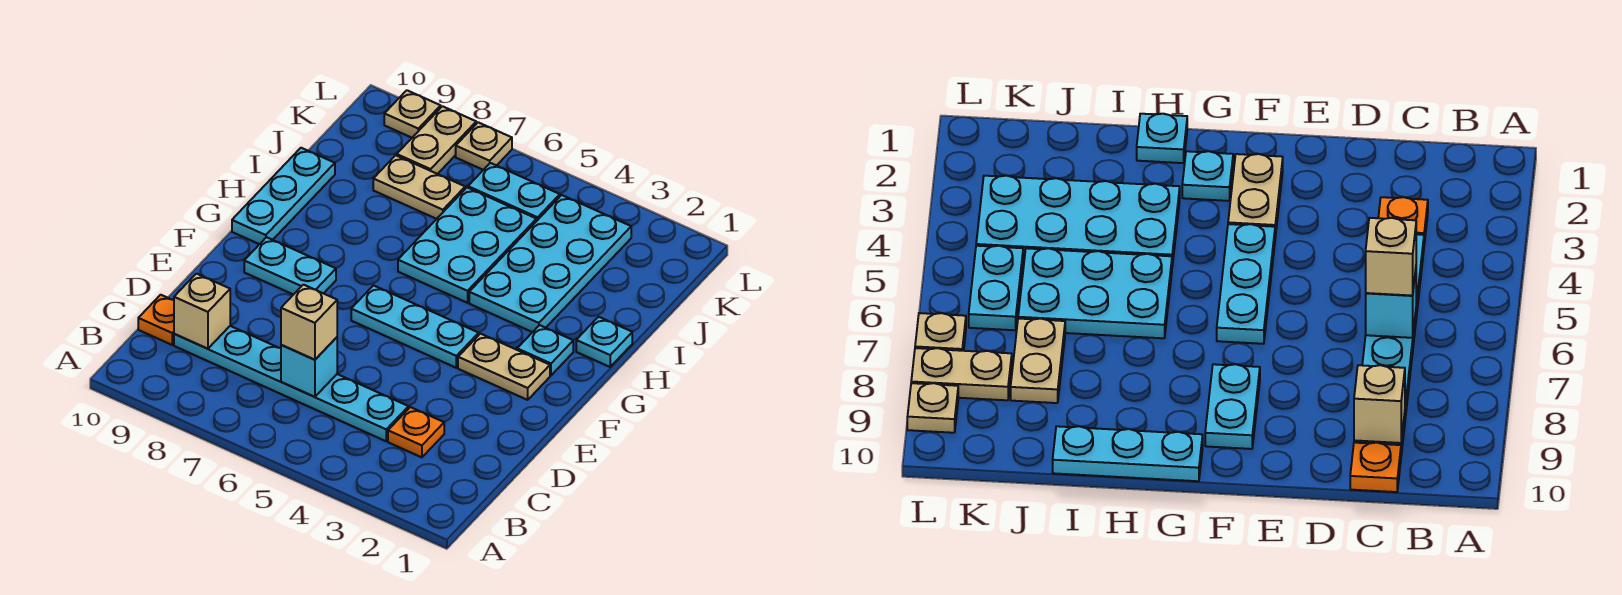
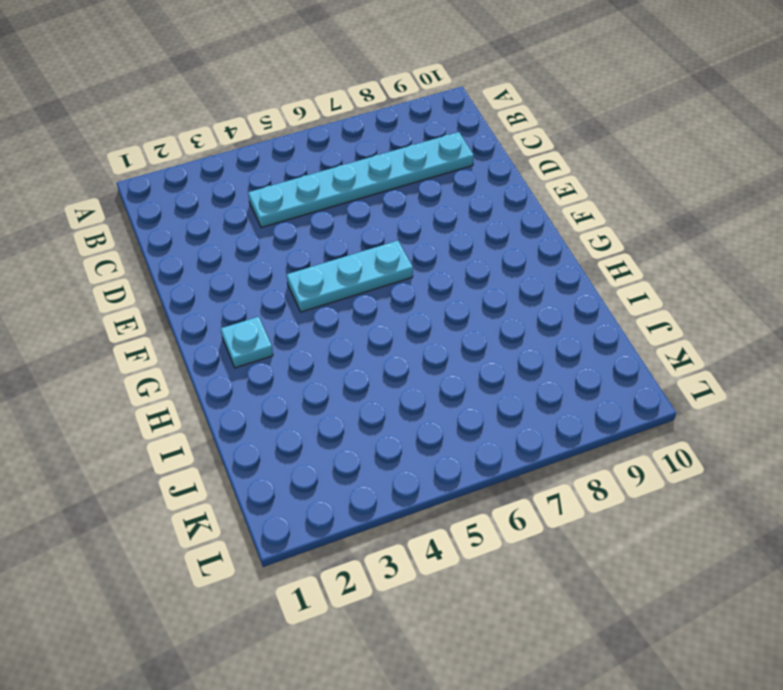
none -> orange 1x1 plate [388,407,444,457]
none -> orange 1x1 plate [138,295,174,345]
none -> tan 1x2 plate [458,334,550,400]

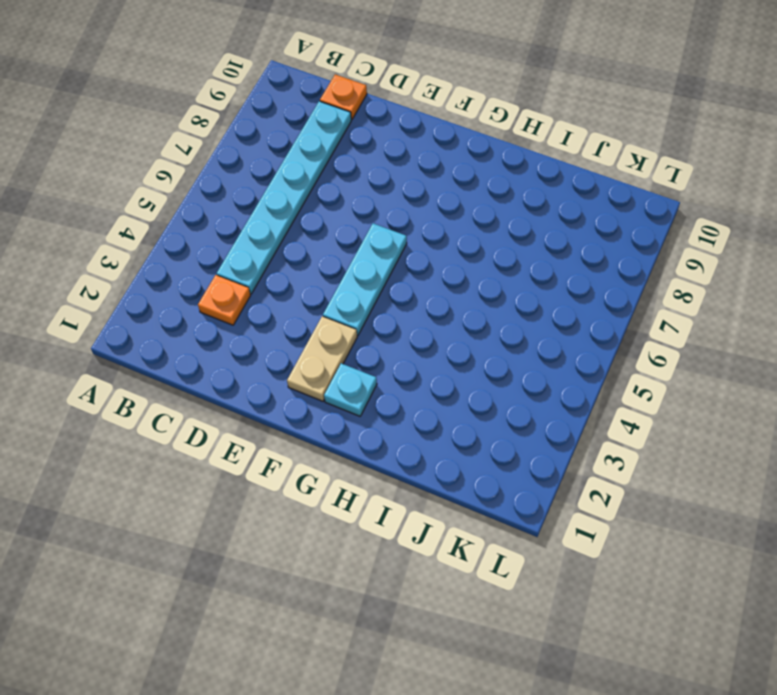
none -> cyan 1x2 plate [244,237,336,295]
none -> cyan 1x3 plate [232,148,335,244]
none -> cyan 1x1 plate [576,317,632,367]

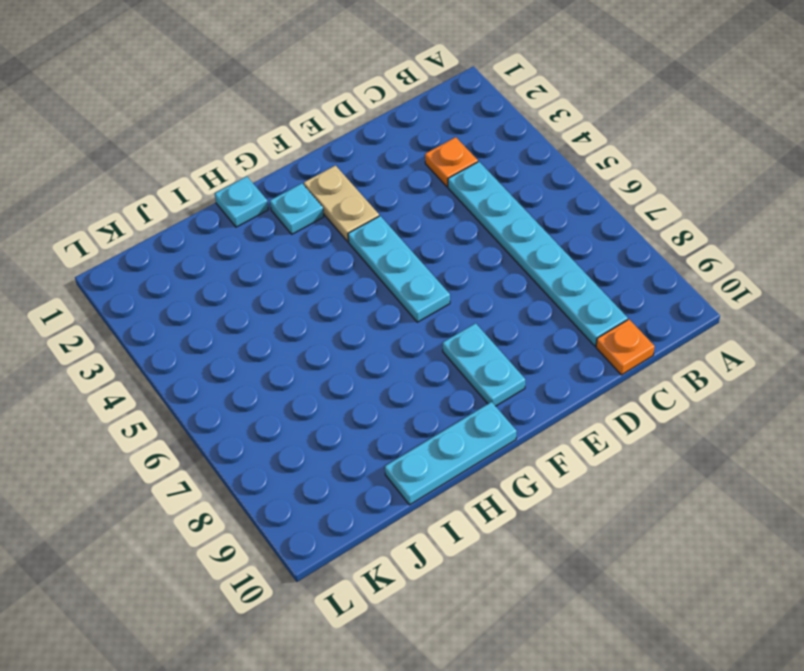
none -> cyan 2x4 plate [469,195,631,332]
none -> cyan 2x3 plate [398,188,537,303]
none -> tan 1x2 plate [373,155,465,219]

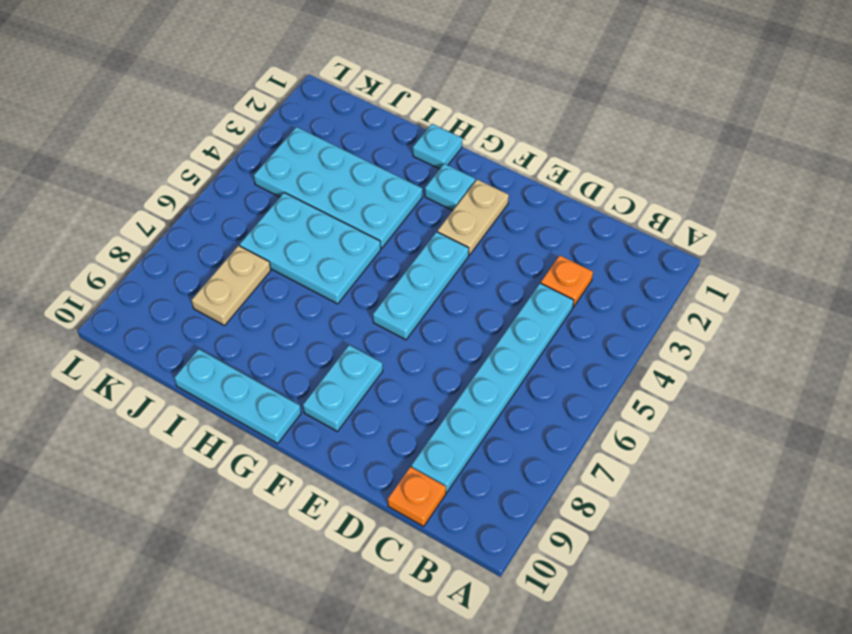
none -> cyan 1x2 plate [468,163,560,220]
none -> tan 1x2 plate [397,106,476,174]
none -> tan 1x1 plate [456,122,512,170]

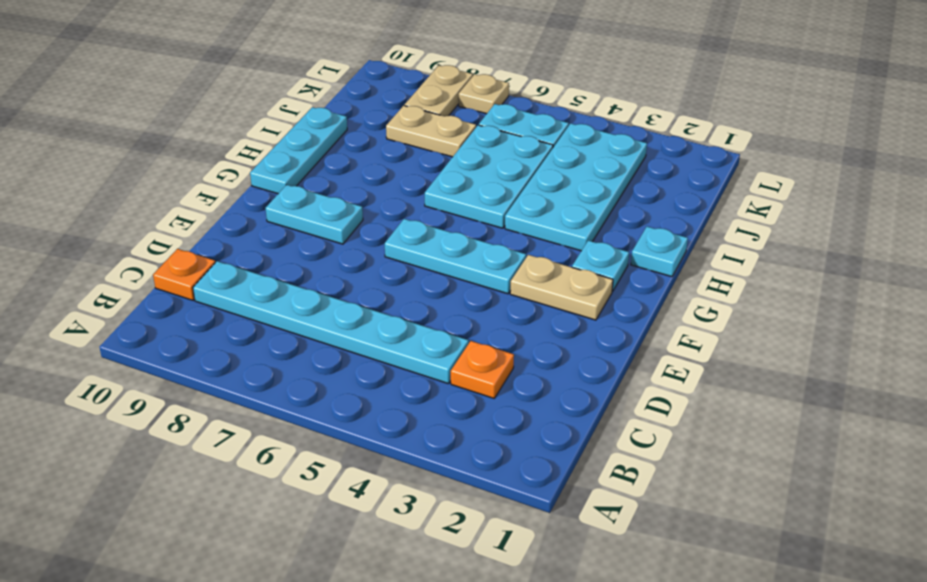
none -> tan 1x1 plate [384,90,441,138]
none -> cyan 1x1 brick [281,337,337,397]
none -> tan 1x1 brick [174,274,230,349]

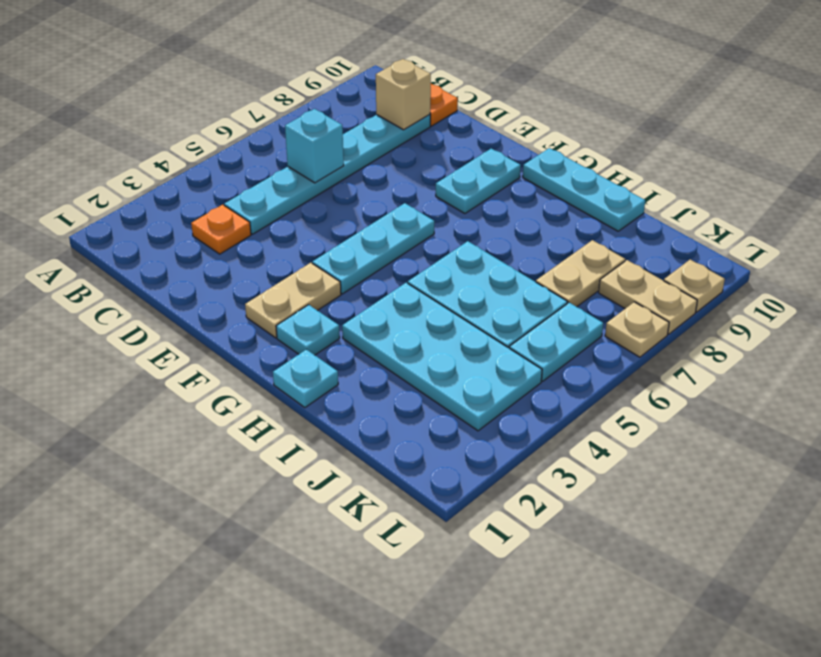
none -> tan 1x1 brick [281,285,337,360]

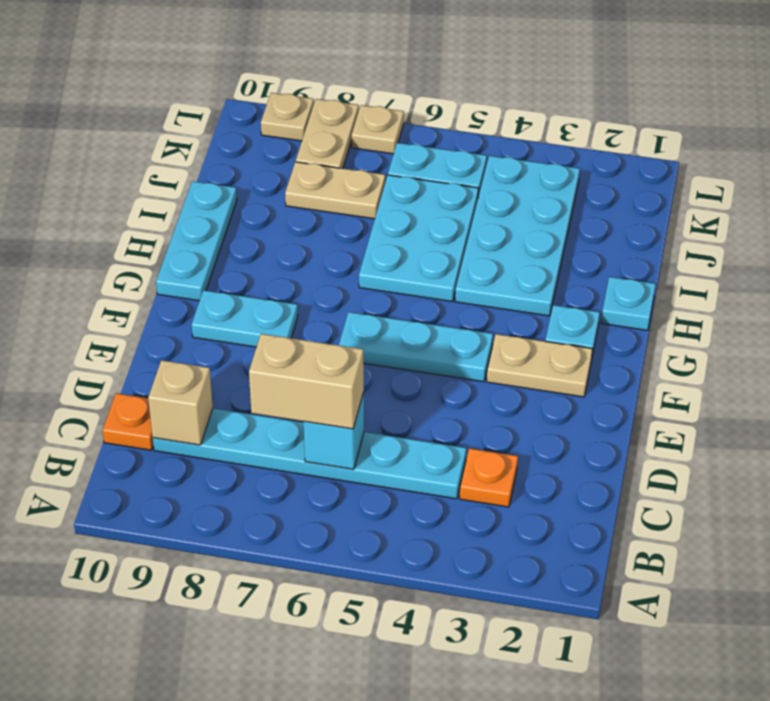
tan 1x2 brick [249,334,364,429] -> tan 1x1 brick [281,285,337,360]

